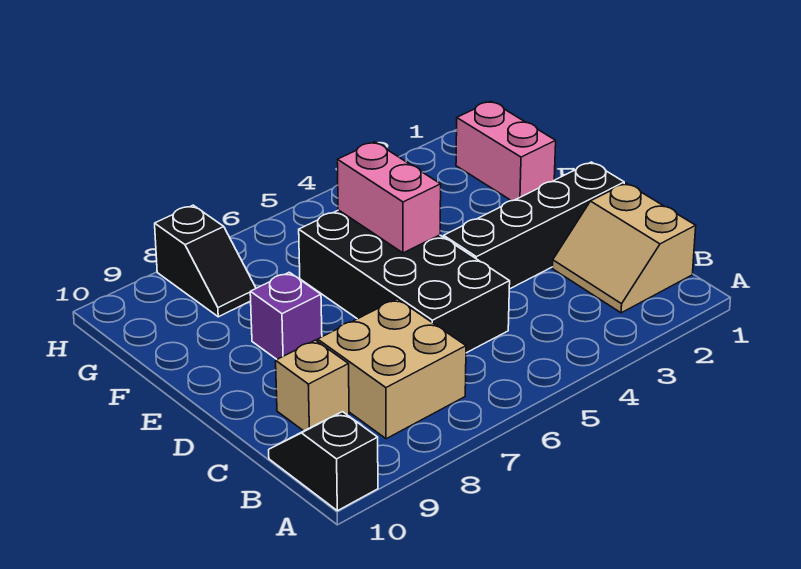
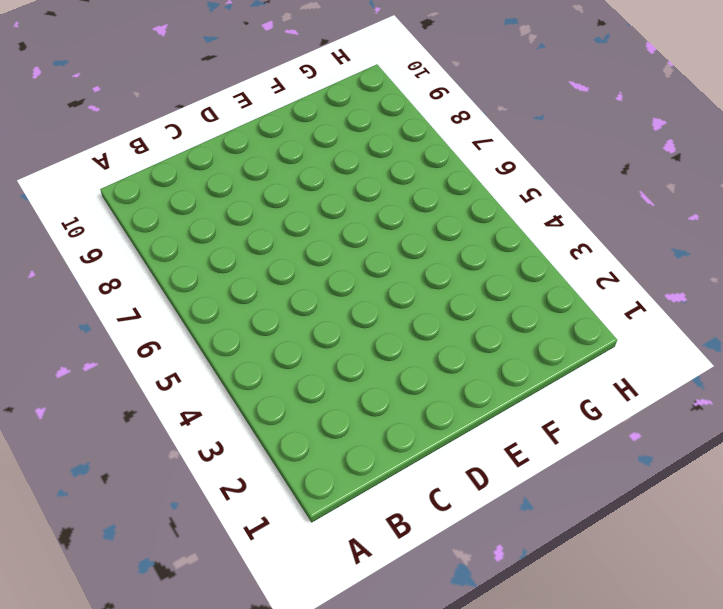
none -> black 1x2 slope [269,412,378,511]
none -> tan 2x2 slope [553,183,696,313]

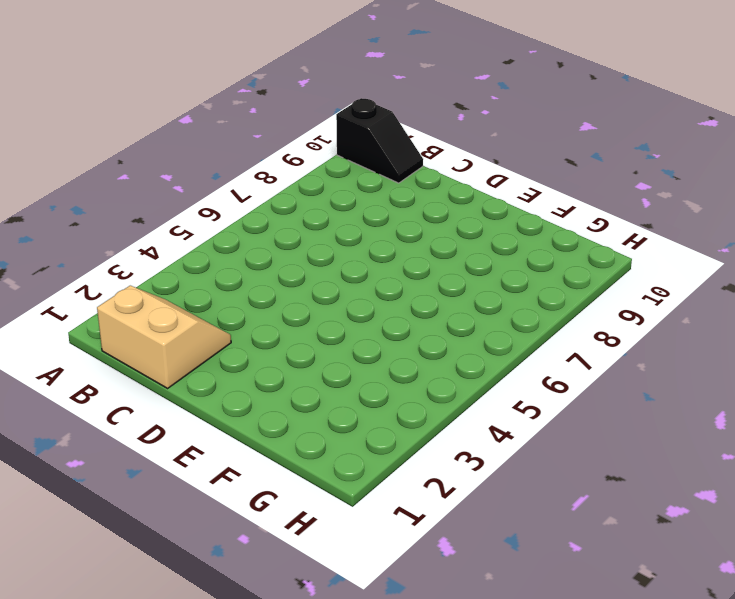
none -> tan 2x2 brick [318,299,466,439]
none -> black 2x4 brick [299,210,510,353]

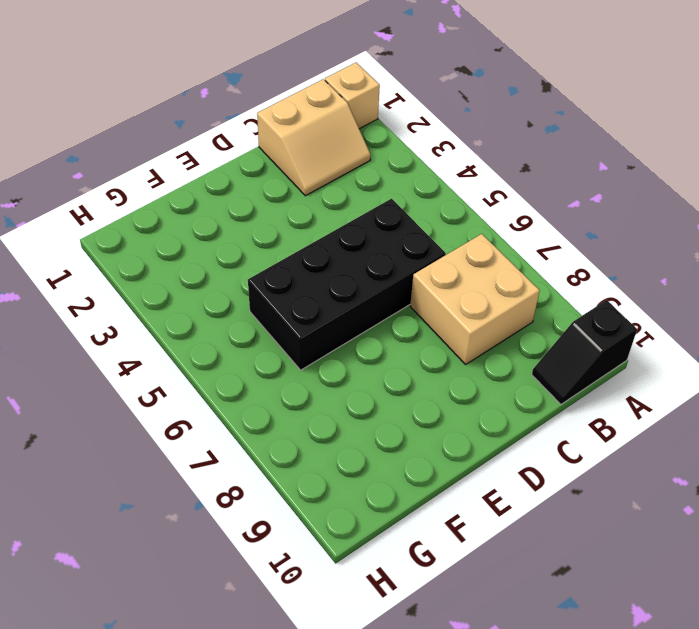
tan 1x1 brick [325,63,380,129] -> tan 1x1 brick moved to [276,340,349,431]
none -> black 1x4 brick [444,162,624,289]
none -> purple 1x1 brick [250,272,322,359]

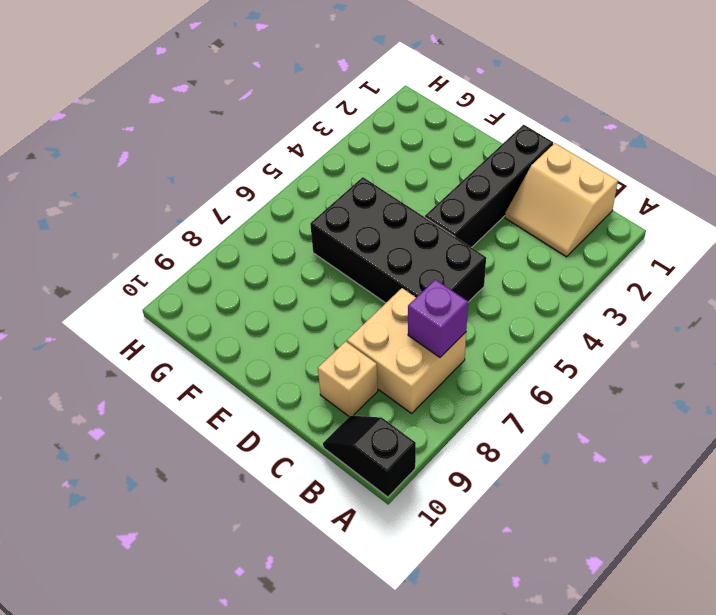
purple 1x1 brick [408,280,468,357] -> purple 1x1 brick moved to [250,272,322,359]
none -> pink 1x2 brick [456,101,556,201]
none -> black 1x2 slope [155,205,256,317]

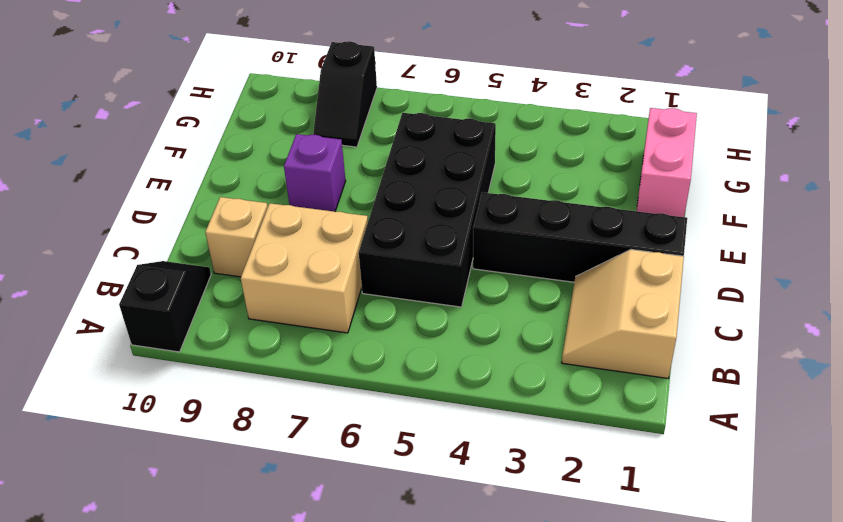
none -> pink 1x2 brick [337,142,441,253]

